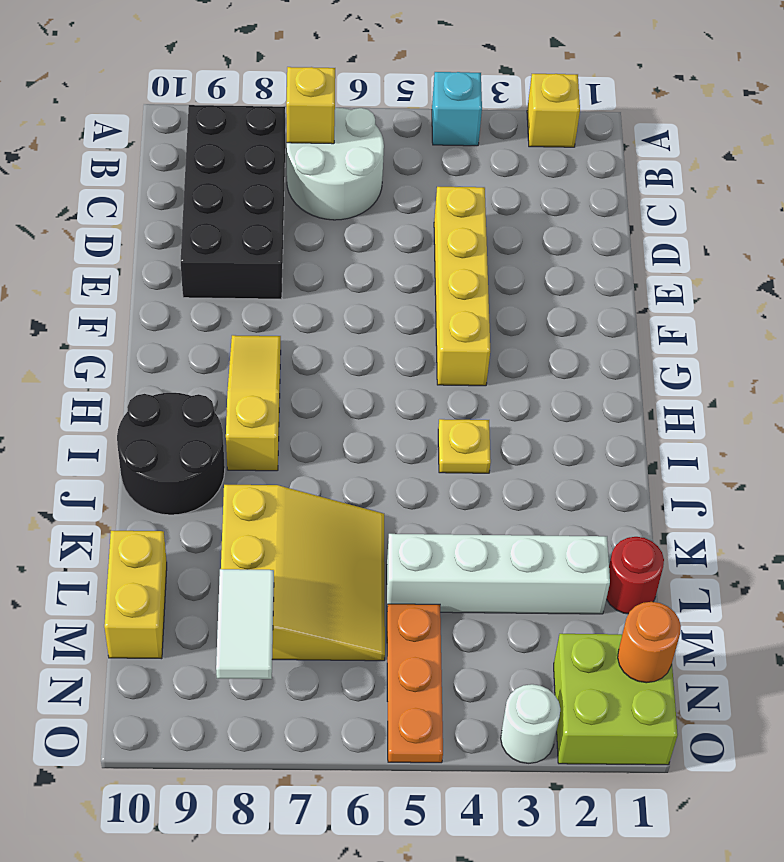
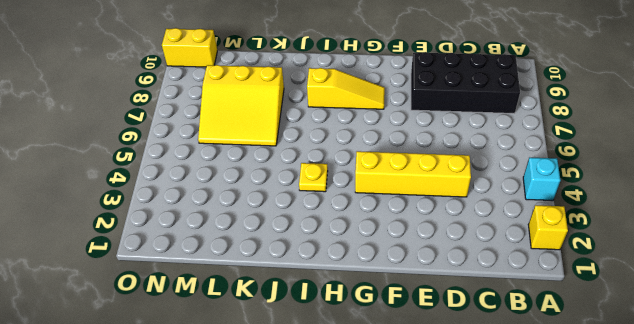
yellow 1x2 brick [162,28,217,67] -> yellow 1x2 brick moved to [104,531,167,659]
none -> white 2x2 round brick [287,108,384,220]
none -> black 2x2 round brick [117,393,225,515]
none -> red 1x1 round brick [606,537,664,614]

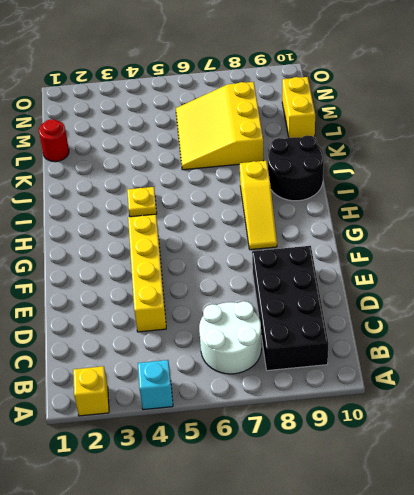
none -> white 1x4 brick [387,534,610,614]
none -> orange 1x3 plate [387,604,443,763]
none -> lime 2x2 brick [554,634,678,765]

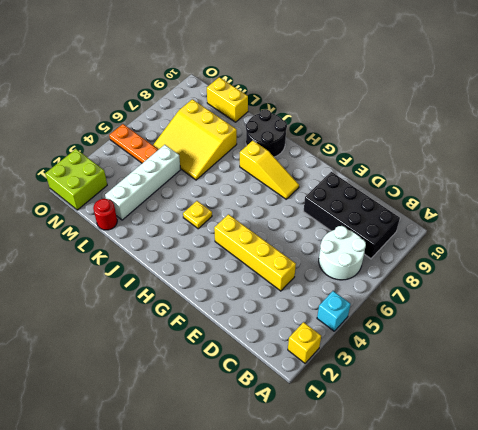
none -> white 1x1 round brick [501,684,560,763]
none -> yellow 1x1 brick [286,67,335,144]
none -> white 1x2 tile [216,569,274,679]

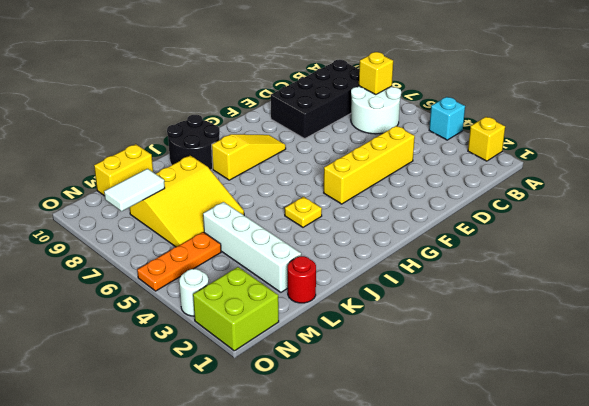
none -> orange 1x1 round brick [618,602,681,683]

